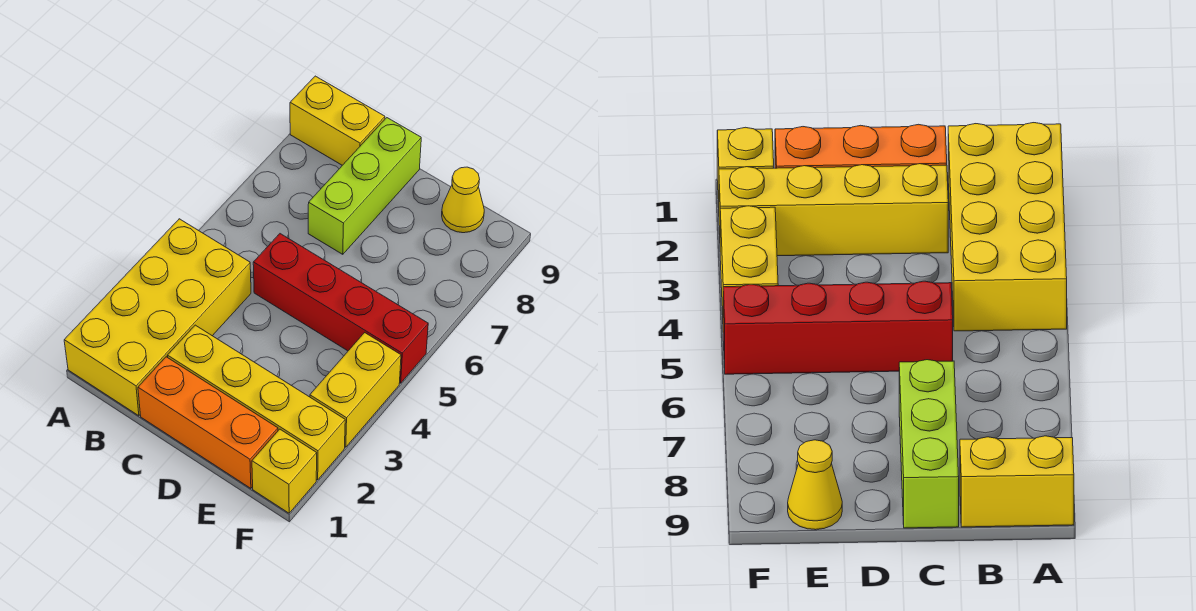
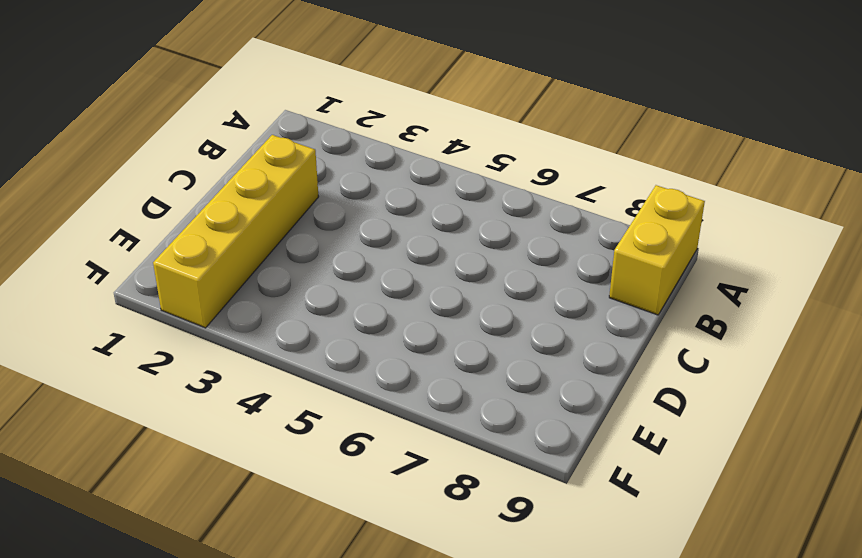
none -> yellow 2x4 brick [64,219,251,416]
none -> orange 1x3 brick [138,357,278,488]

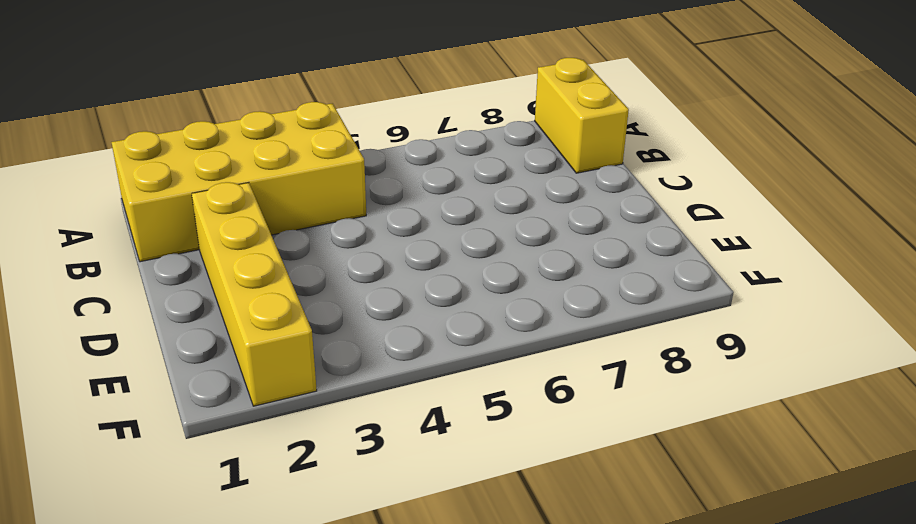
none -> orange 1x3 brick [138,357,278,488]
none -> red 1x4 brick [253,234,428,383]

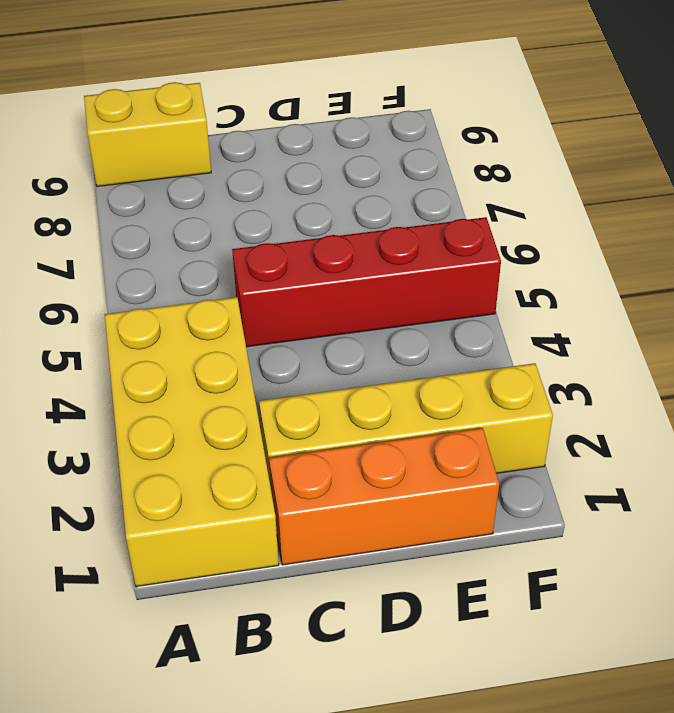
none -> lime 1x3 brick [308,118,421,254]
none -> yellow 1x1 cone [442,167,484,233]

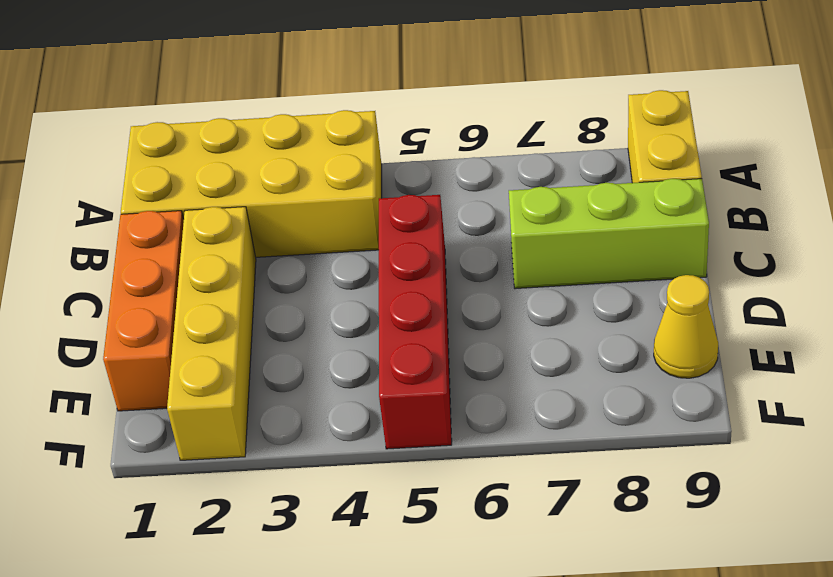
none -> yellow 1x1 brick [252,429,317,513]
none -> yellow 1x2 brick [310,333,401,447]

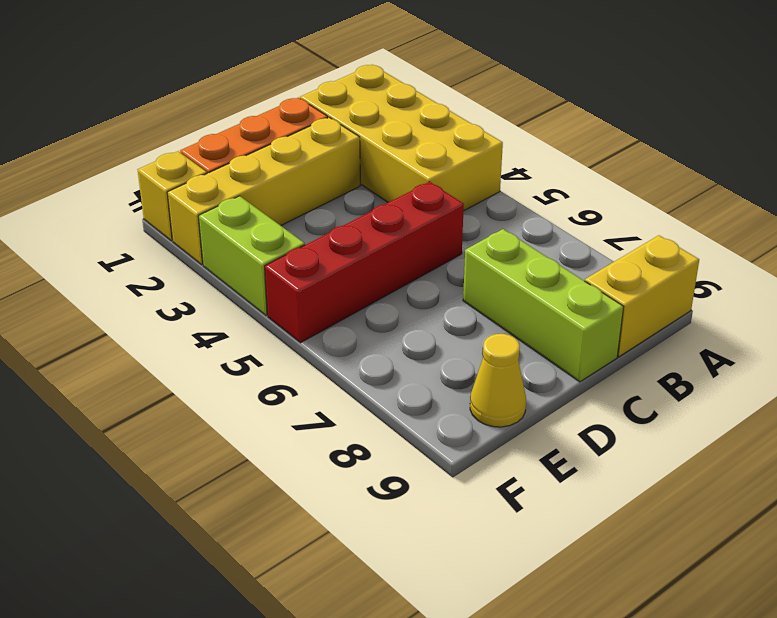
lime 1x2 brick [198,196,305,316] -> yellow 1x2 brick [310,333,401,447]

